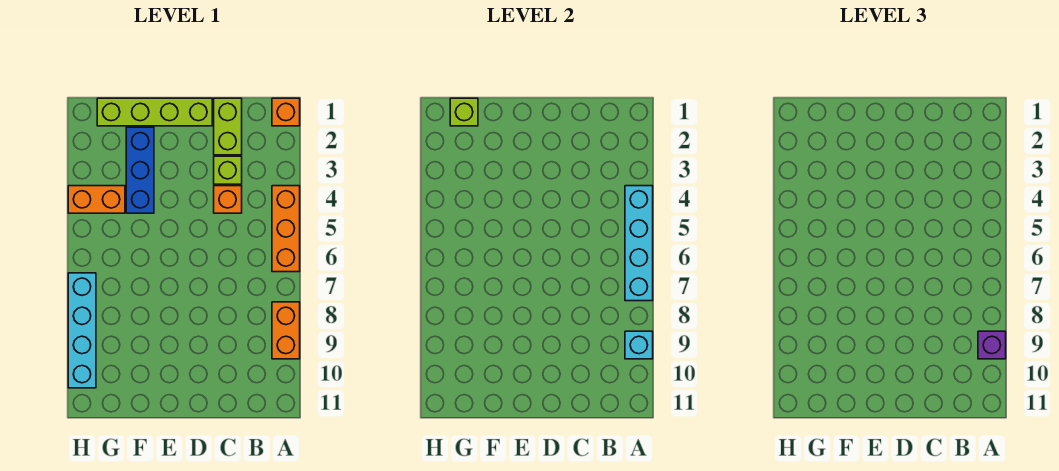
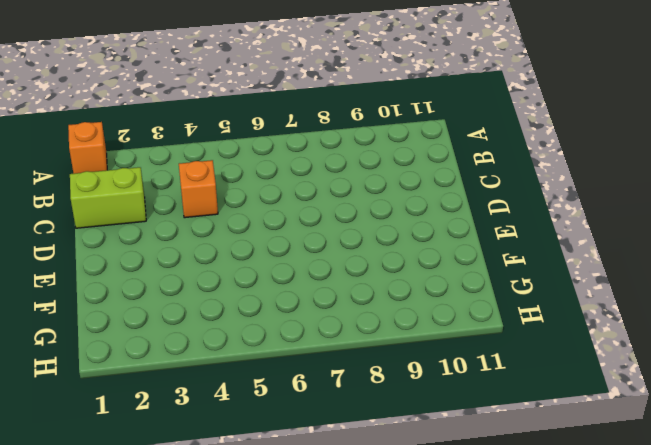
none -> orange 1x3 brick [272,186,300,272]
none -> orange 1x2 brick [272,302,300,359]
none -> lime 1x1 brick [214,156,242,184]

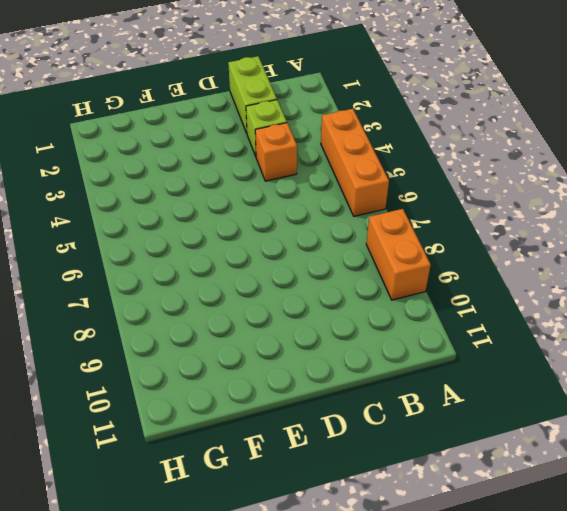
none -> orange 1x1 brick [272,98,300,126]
none -> lime 1x4 brick [97,98,212,126]
none -> blue 1x3 brick [126,127,154,213]

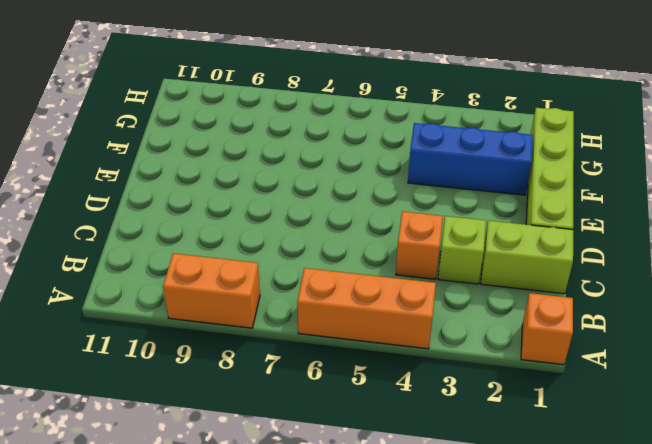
none -> orange 1x2 brick [68,186,125,213]
none -> cyan 1x4 brick [68,273,96,388]
none -> cyan 1x4 brick [625,186,653,301]

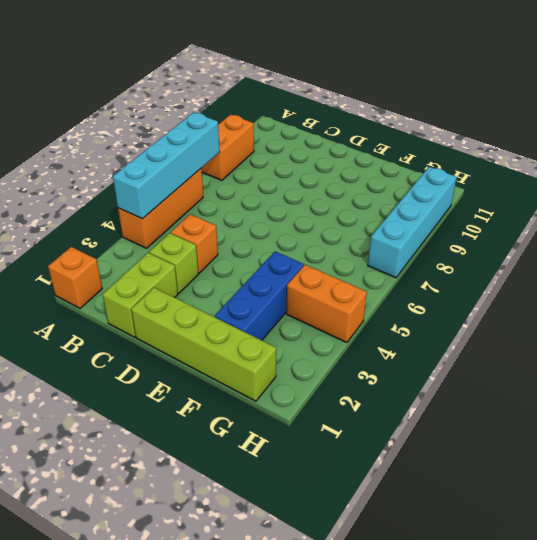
none -> cyan 1x1 brick [625,331,653,359]
none -> lime 1x1 brick [450,98,478,126]
none -> purple 1x1 brick [978,331,1006,359]

